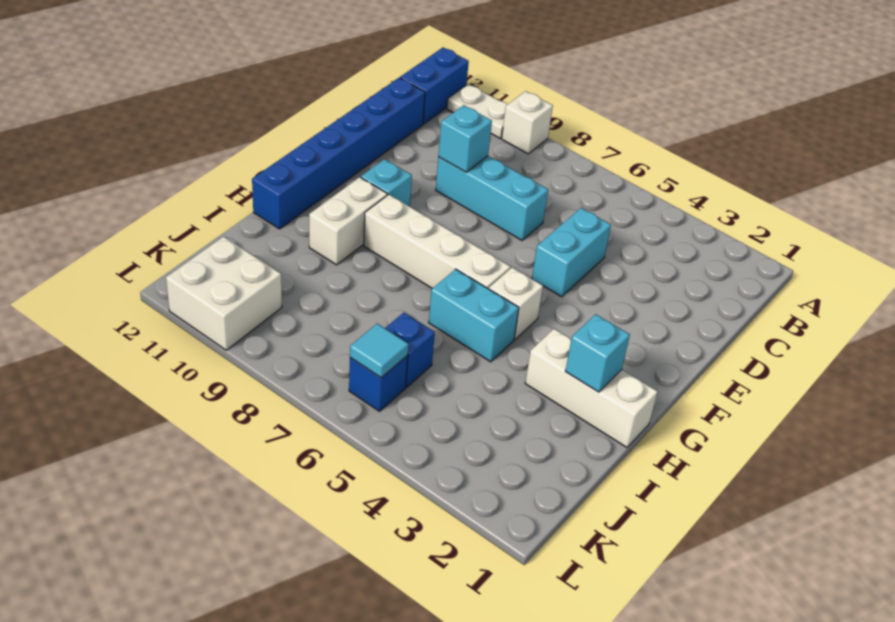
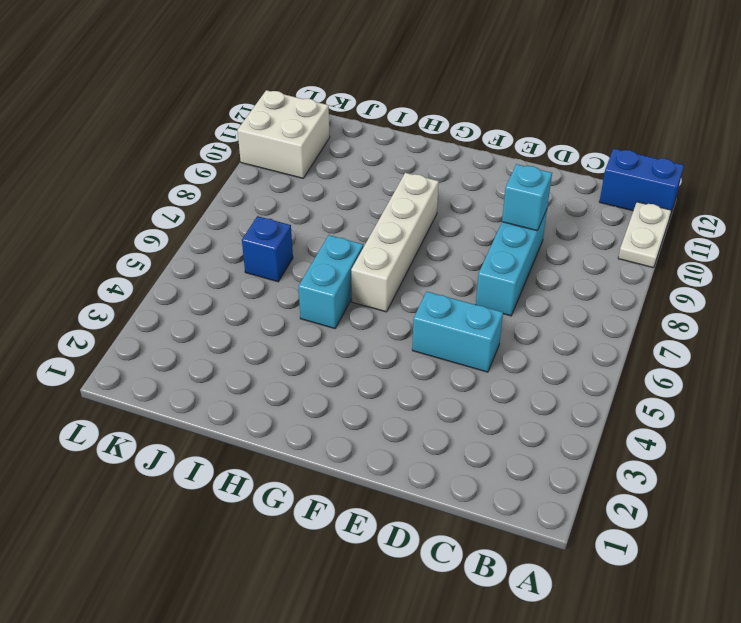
none -> white 1x1 brick [502,91,553,154]
none -> blue 1x6 brick [252,78,425,229]
none -> cyan 1x1 brick [361,159,412,206]

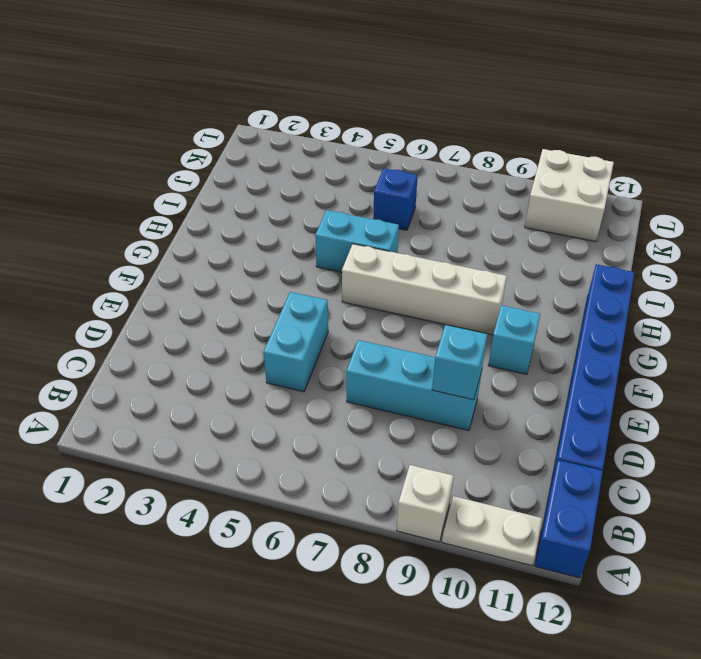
none -> white 1x1 brick [489,267,543,339]
none -> white 1x2 brick [309,177,387,265]
none -> white 1x3 brick [525,329,658,447]

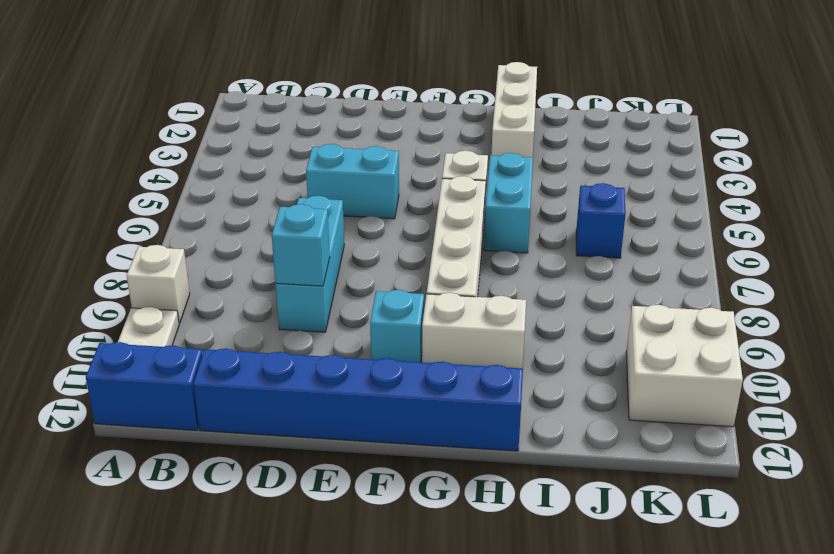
none -> blue 1x1 brick [349,356,408,411]
none -> cyan 1x1 brick [565,314,630,392]
none -> cyan 1x1 tile [350,324,409,378]

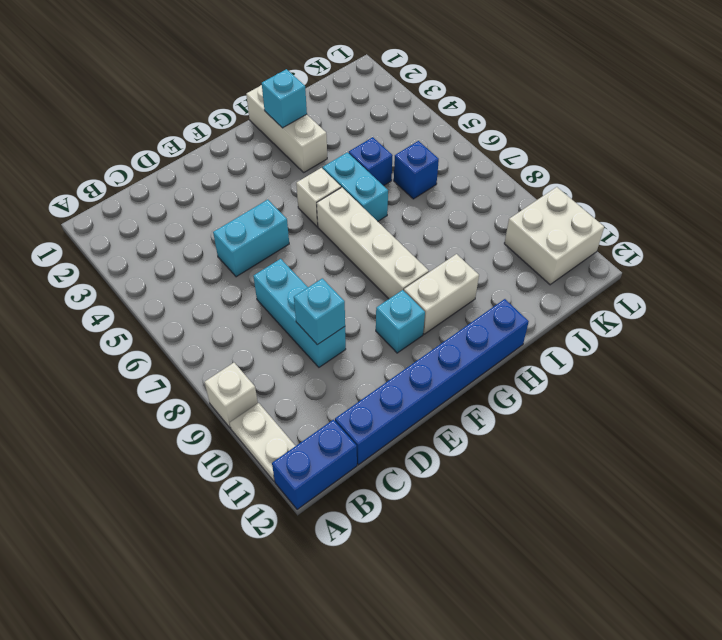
blue 1x1 brick [349,137,393,186] -> blue 1x1 brick moved to [349,356,408,411]
none -> cyan 1x1 tile [350,324,409,378]

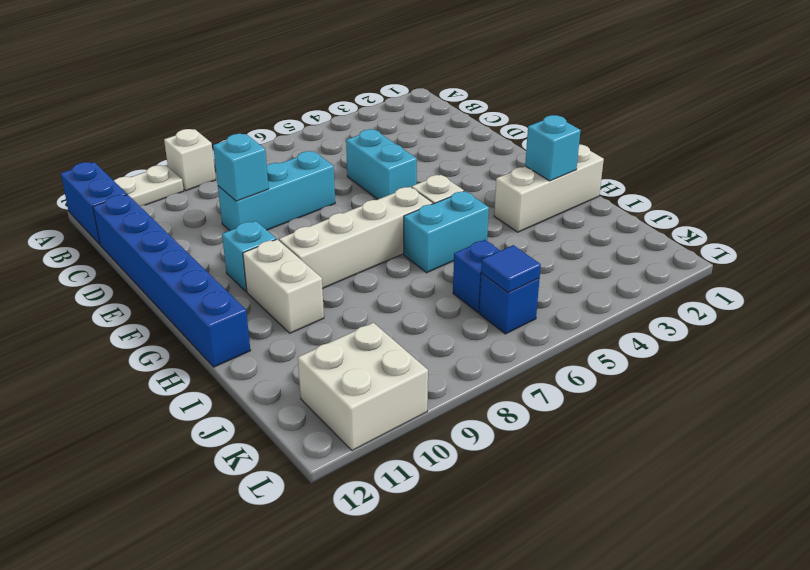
blue 1x1 tile [481,245,541,293] -> cyan 1x1 tile [350,324,409,378]

